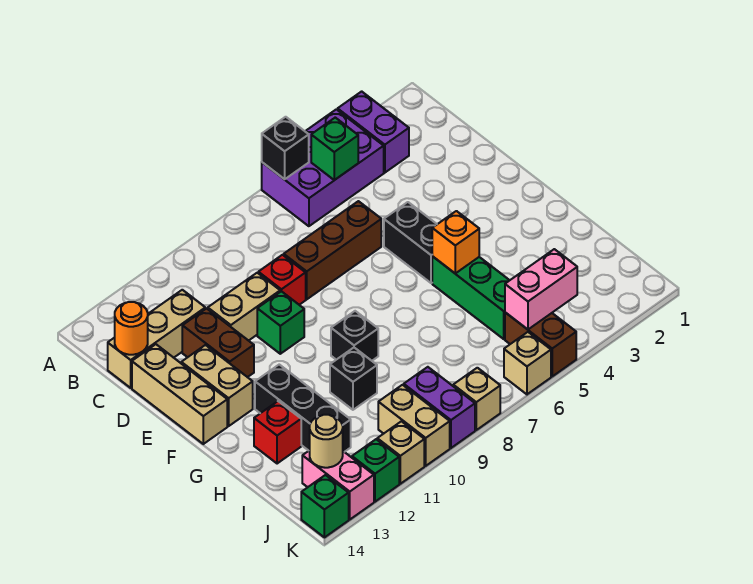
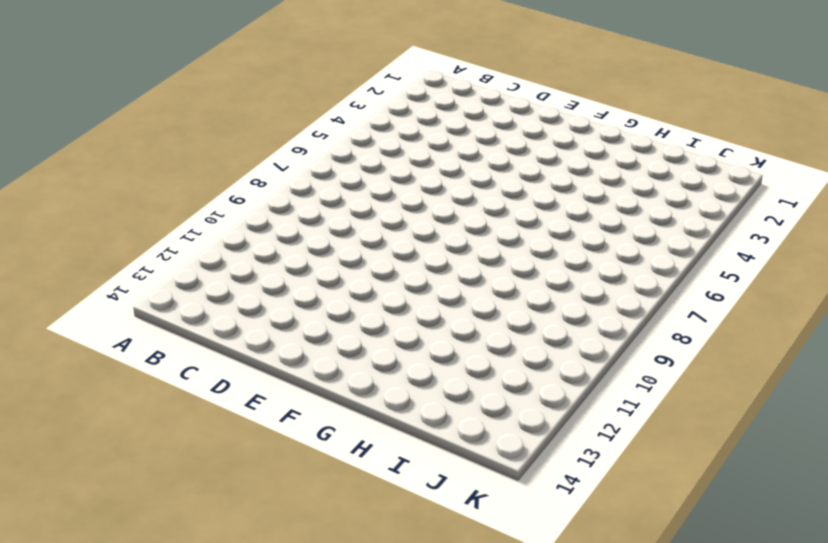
none -> purple 1x2 brick [338,91,409,173]
none -> purple 2x3 brick [262,109,384,226]
none -> tan 1x3 brick [108,290,205,388]
none -> brown 1x3 brick [284,201,381,299]

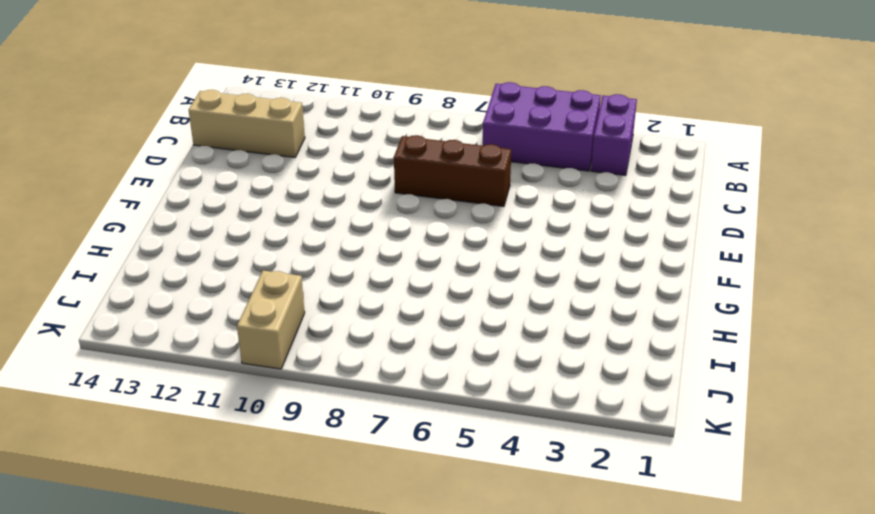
none -> red 1x1 brick [258,255,306,305]
none -> tan 1x2 brick [208,273,280,341]
none -> brown 1x2 brick [182,308,254,377]
none -> tan 1x3 brick [132,344,227,444]

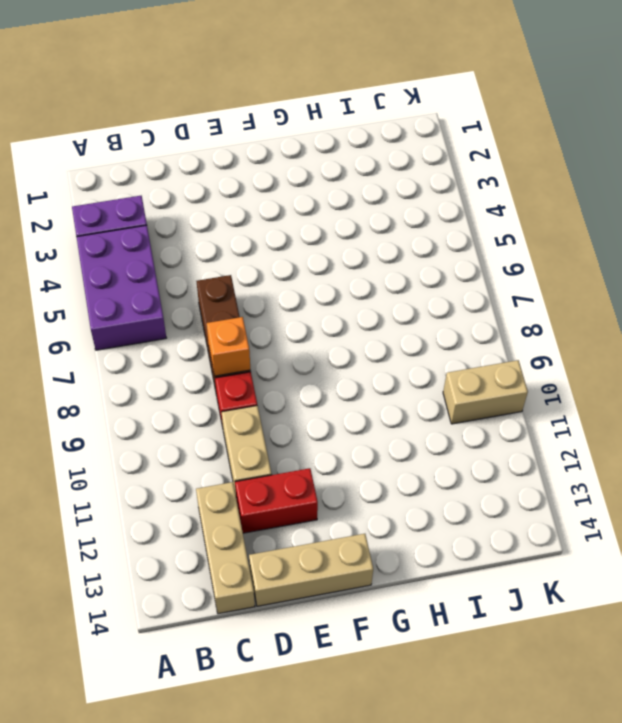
orange 1x1 brick [207,317,250,376] -> orange 1x1 brick moved to [432,211,479,274]
red 1x2 brick [235,468,318,533] -> brown 1x2 brick [182,308,254,377]
none -> black 1x2 brick [384,202,437,283]
none -> green 1x1 brick [257,291,304,354]
none -> tan 1x2 brick [181,345,253,426]
none -> green 1x3 brick [432,256,510,339]

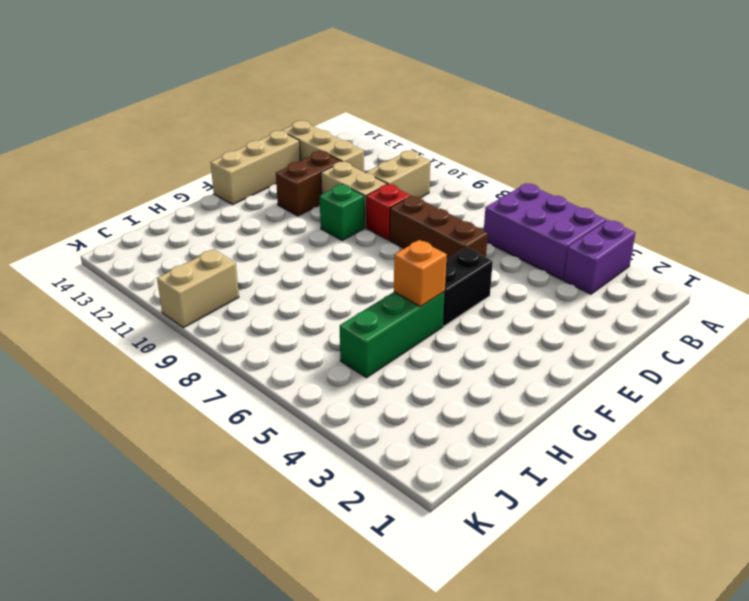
tan 1x2 brick [366,151,430,198] -> tan 1x2 brick moved to [181,345,253,426]
none -> black 1x1 brick [331,311,378,361]
none -> black 1x3 brick [255,365,351,452]
none -> black 1x1 brick [330,348,377,410]
none -> red 1x1 brick [254,401,301,464]

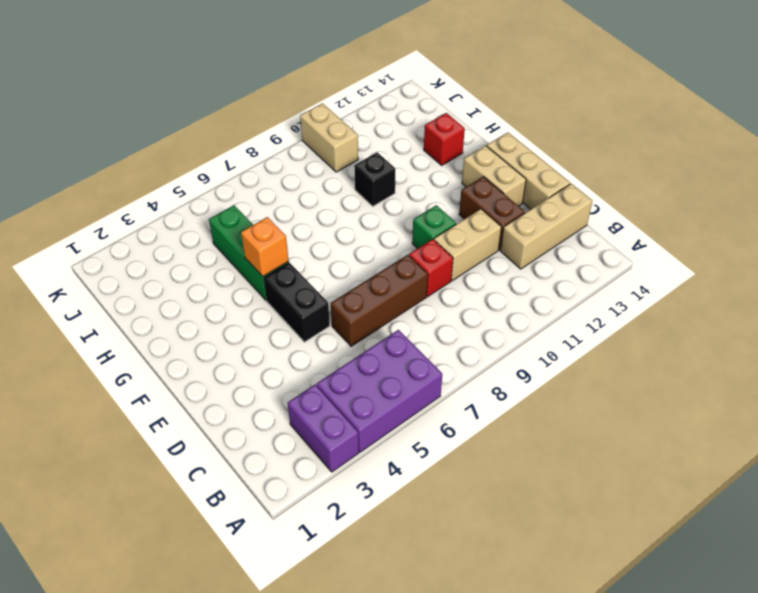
none -> black 1x1 brick [331,311,378,361]
none -> black 1x3 brick [255,365,351,452]
none -> brown 1x2 brick [505,312,576,376]
none -> purple 1x2 brick [404,367,475,448]

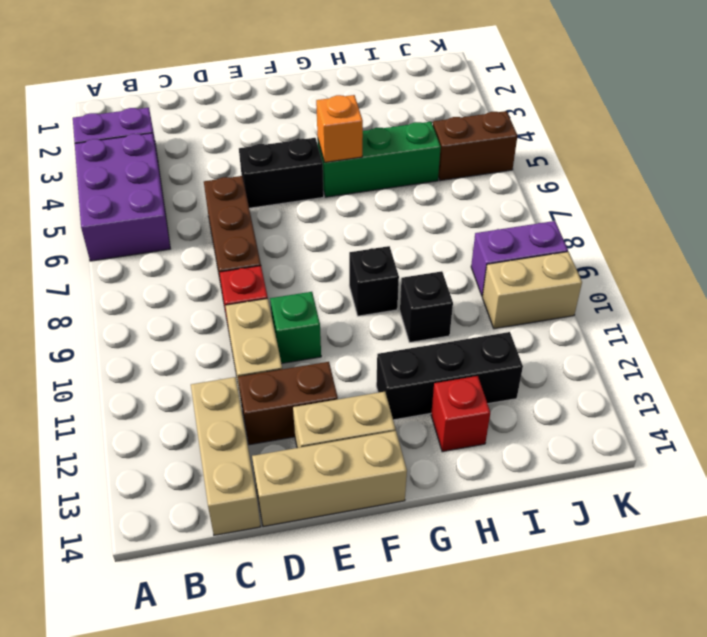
none -> pink 1x2 brick [302,450,374,519]
none -> tan 1x1 brick [504,332,551,394]
none -> tan 1x1 brick [453,368,500,430]
none -> tan 1x1 brick [377,421,424,484]

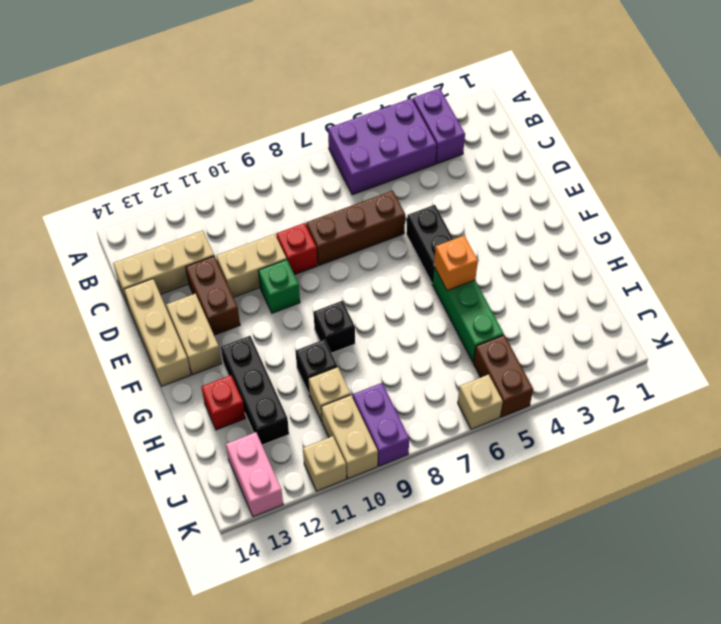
tan 1x1 brick [308,367,351,421] -> tan 1x1 brick moved to [453,368,500,430]
none -> green 1x1 brick [352,439,399,502]
none -> green 1x1 brick [301,475,349,537]
none -> black 1x1 brick [262,117,309,179]
none -> green 1x1 brick [311,118,358,180]

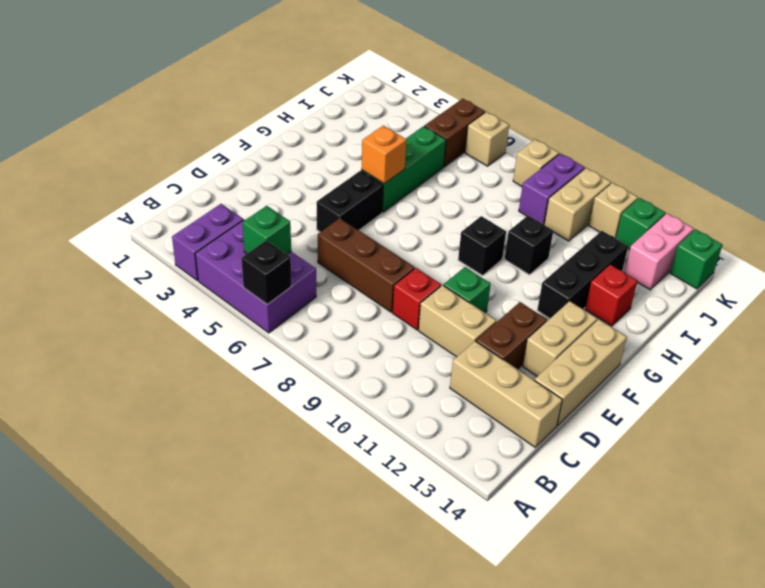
none -> orange 1x1 round brick [115,302,148,355]
none -> pink 1x2 brick [505,249,577,329]
none -> tan 1x1 round brick [310,415,343,468]

